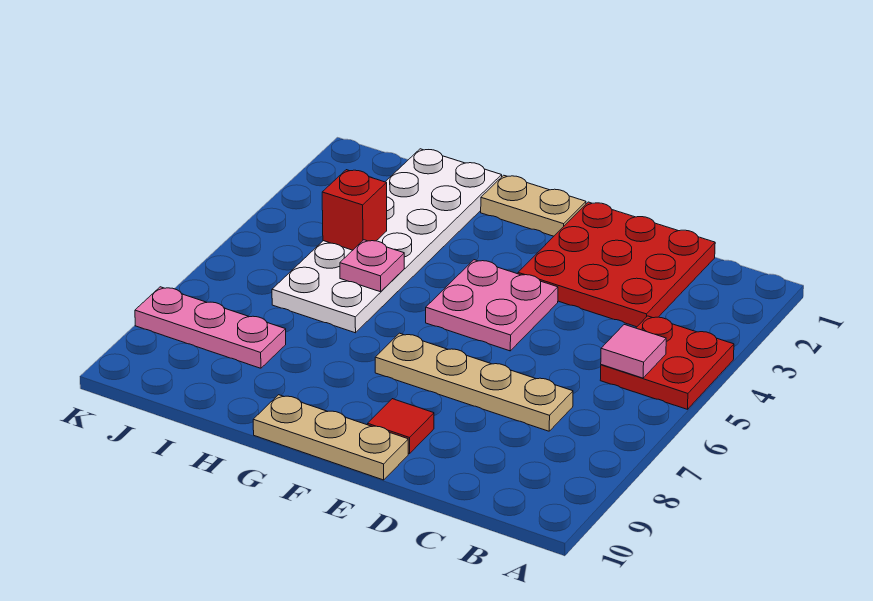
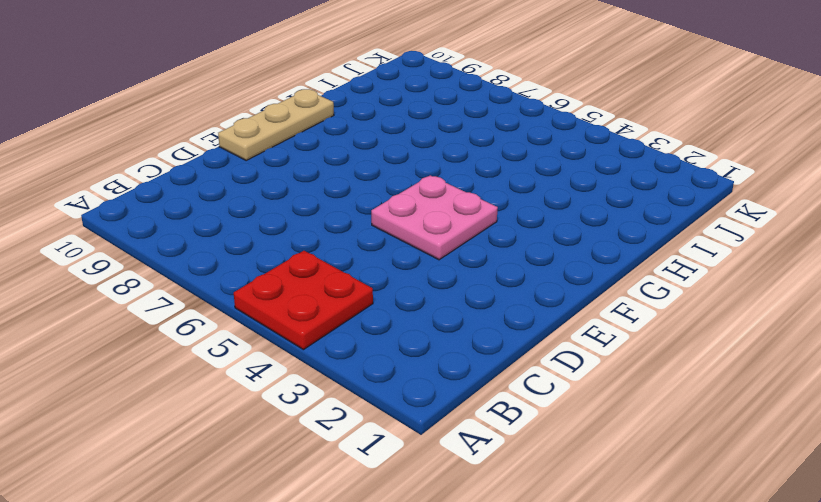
none -> red 3x3 plate [518,202,715,327]
none -> tan 1x4 plate [375,333,573,431]
none -> red 1x1 tile [368,399,434,454]

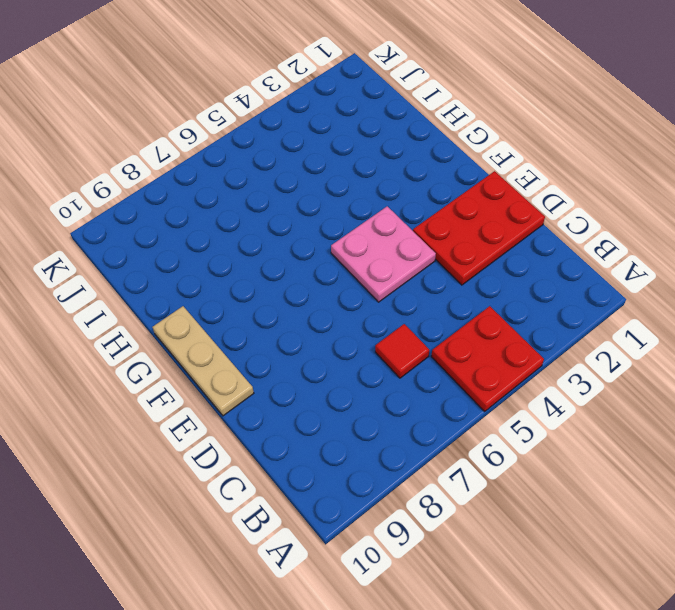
red 1x1 tile [375,324,429,378] -> red 1x1 tile moved to [368,399,434,454]
red 2x3 plate [413,171,545,285] -> red 3x3 plate [518,202,715,327]
none -> tan 1x4 plate [375,333,573,431]
none -> tan 1x2 plate [481,175,586,236]
none -> white 2x6 plate [272,149,502,333]

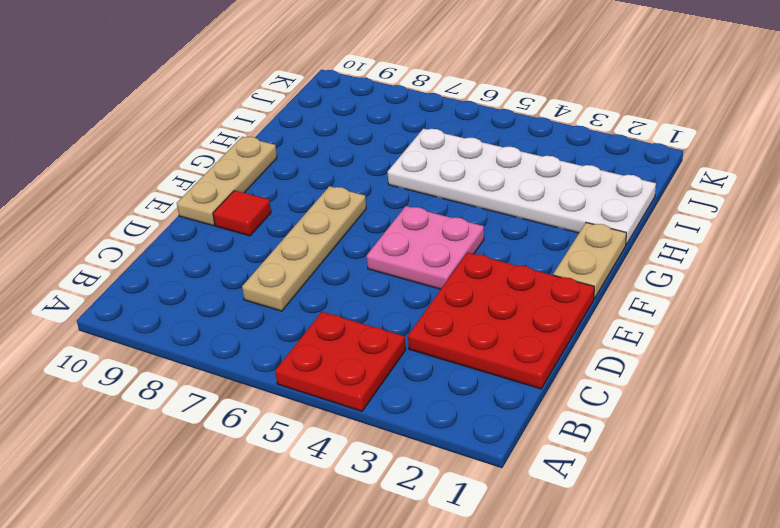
none -> pink 1x3 plate [135,287,286,368]
none -> pink 1x1 tile [601,325,666,378]
none -> pink 1x1 plate [340,240,404,292]

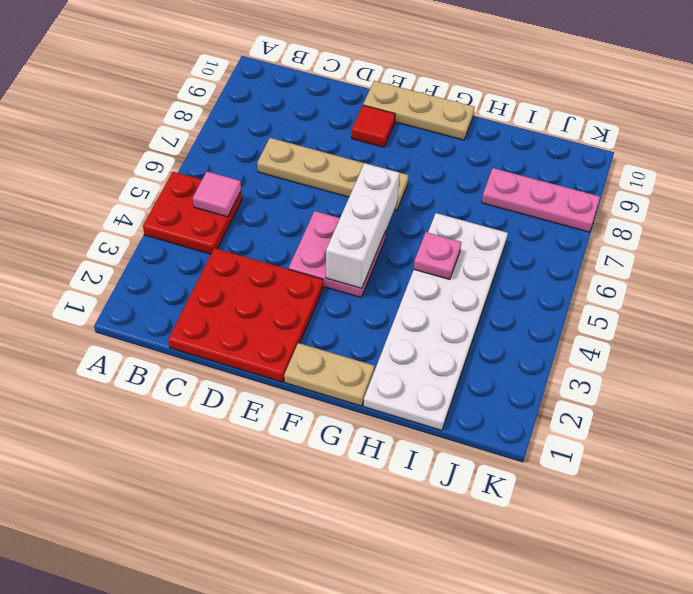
white 1x3 brick [326,163,400,288] -> none
none -> red 1x1 brick [322,170,387,250]

